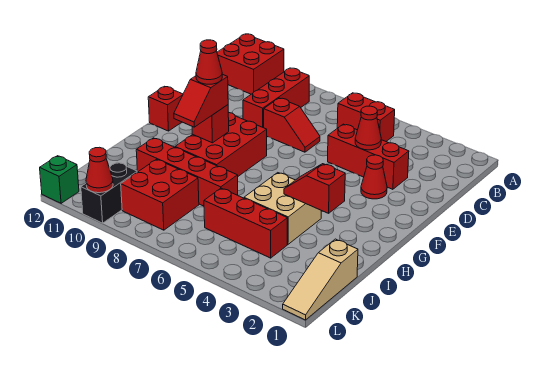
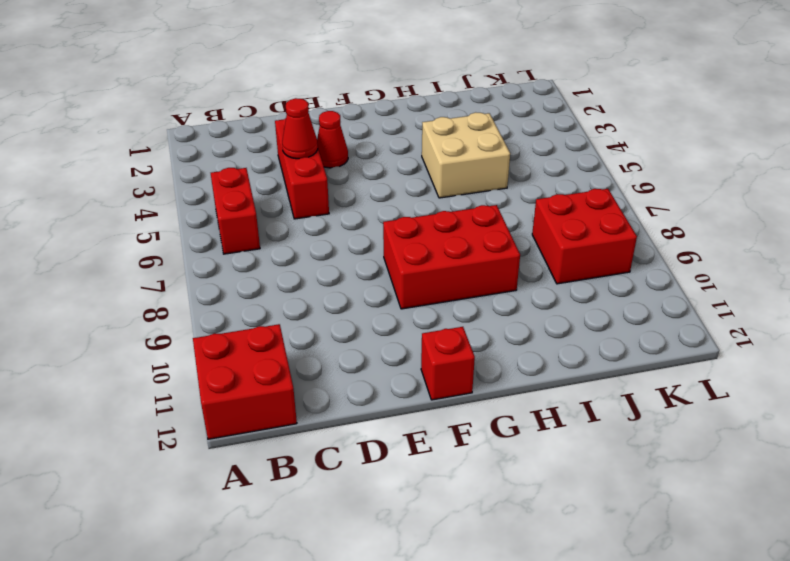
none -> red 1x3 brick [243,68,309,128]
none -> red 1x2 slope [264,98,320,152]
none -> red 1x4 brick [136,138,238,206]

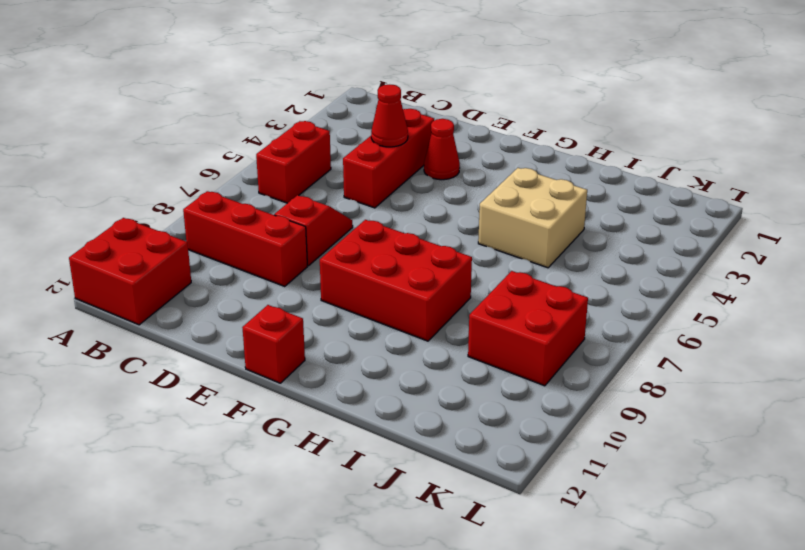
none -> red 1x4 brick [136,138,238,206]
none -> tan 1x3 slope [283,239,358,320]
none -> red 1x3 brick [204,188,287,258]

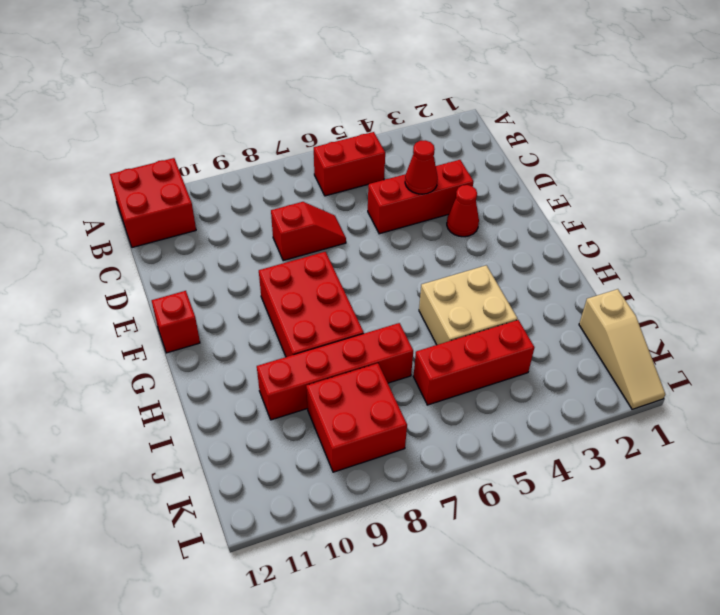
none -> red 1x3 brick [243,68,309,128]
none -> black 1x2 brick [81,162,137,223]
none -> green 1x1 brick [40,156,79,203]

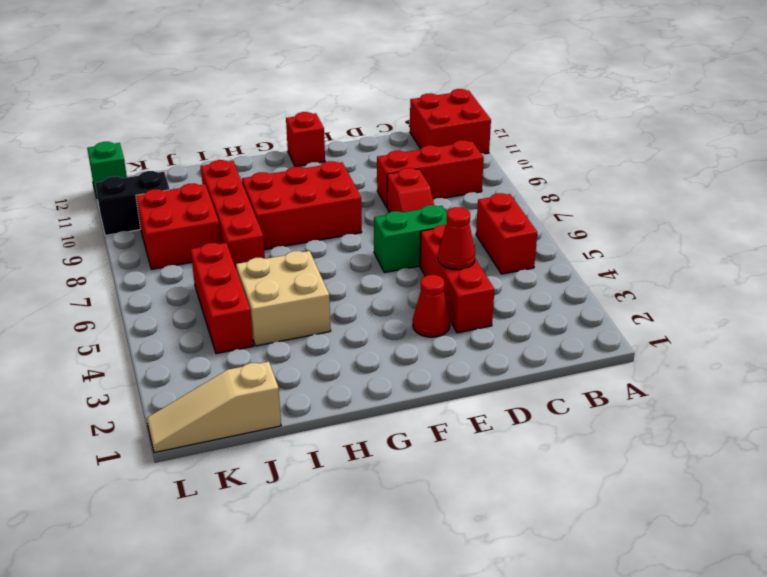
green 1x2 brick [374,205,447,273] -> none
none -> red 1x1 brick [192,105,229,143]
none -> red 1x2 slope [284,164,345,213]
none -> red 1x1 cone [86,147,113,193]

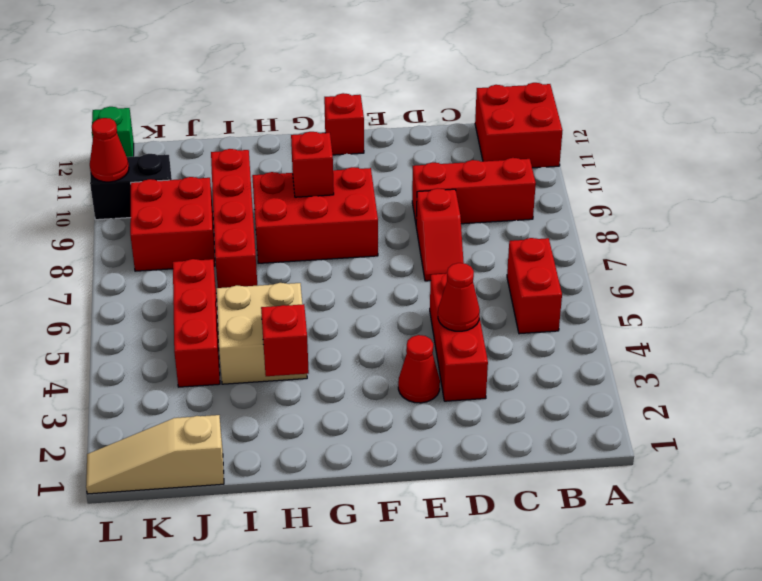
none -> red 1x2 slope [174,74,228,127]
none -> red 1x1 cone [196,40,222,84]

